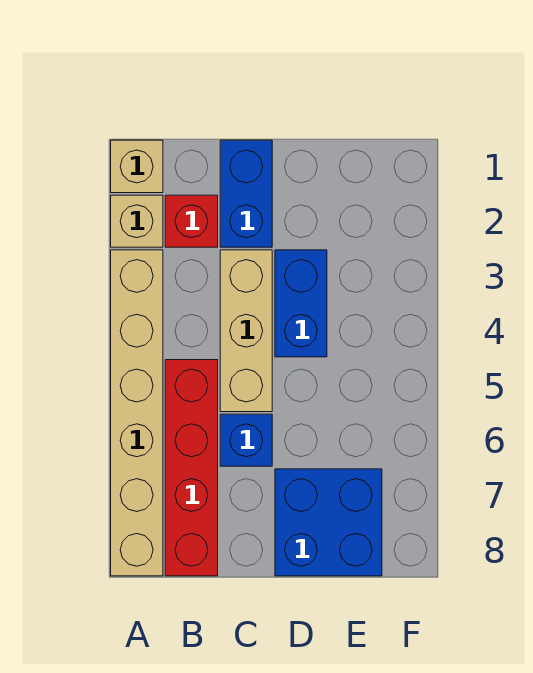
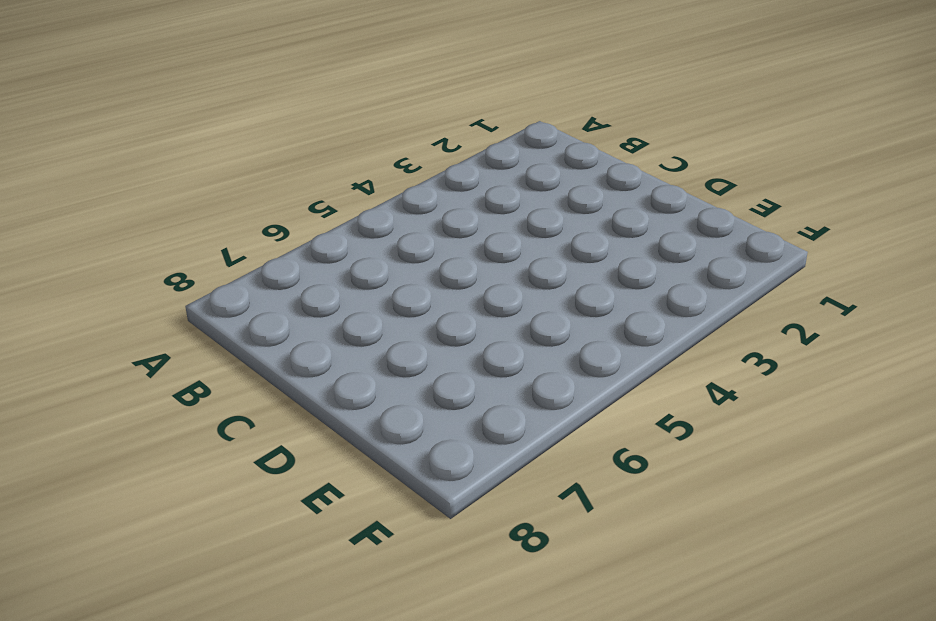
none -> tan 1x1 brick [111,140,163,193]
none -> tan 1x1 brick [111,195,163,247]

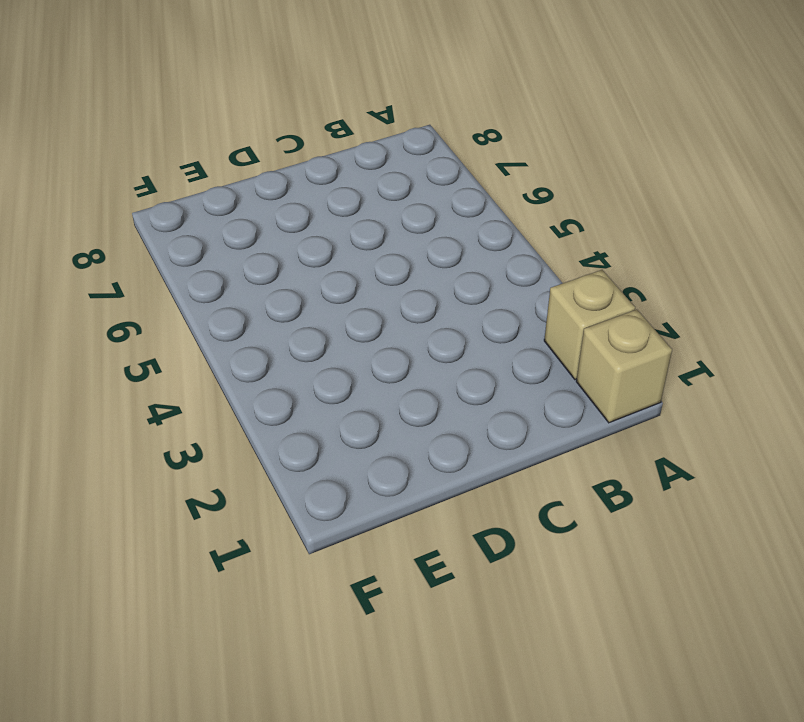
none -> tan 1x6 brick [111,250,163,576]
none -> red 1x1 brick [165,195,218,247]

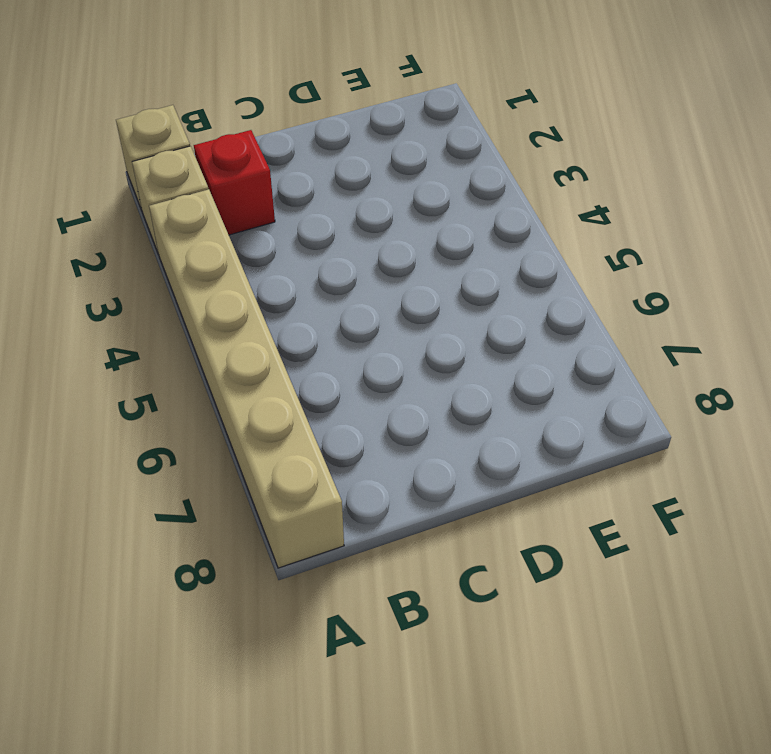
none -> red 1x4 brick [165,360,218,576]
none -> blue 1x2 brick [220,140,272,247]

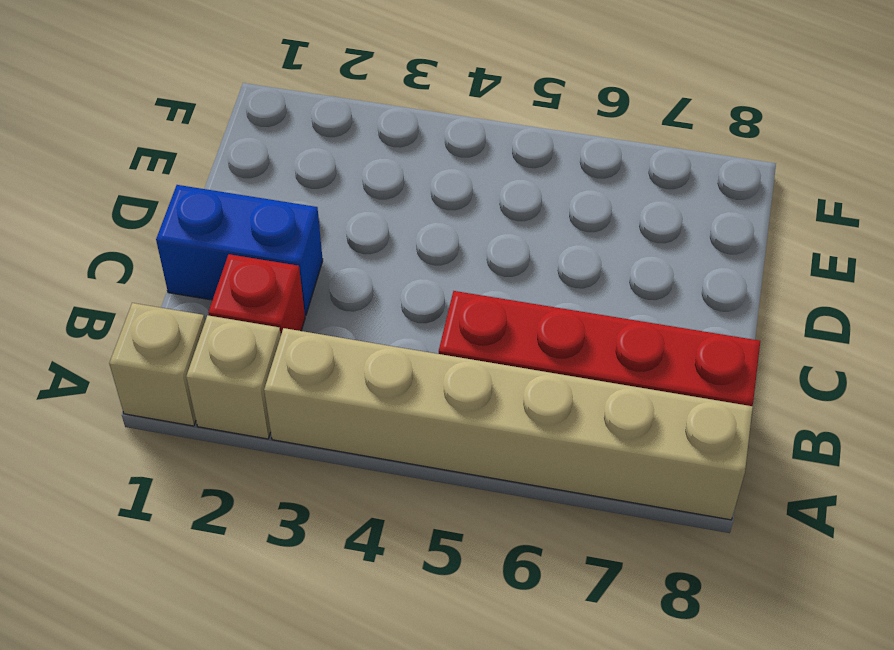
none -> tan 1x3 brick [220,250,272,412]
none -> blue 1x1 brick [220,414,272,466]

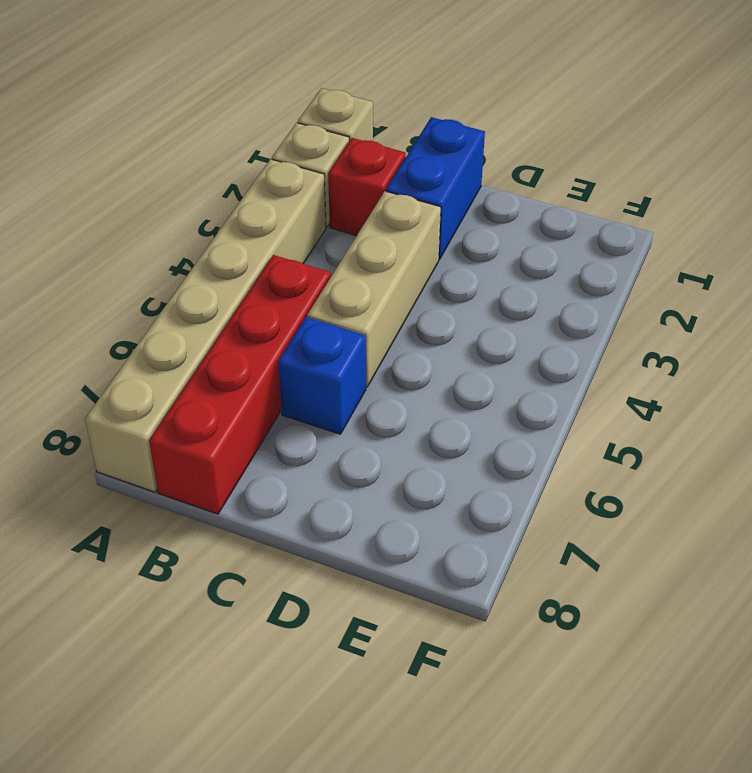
none -> blue 1x2 brick [275,250,327,357]
none -> blue 2x2 brick [275,469,382,576]

